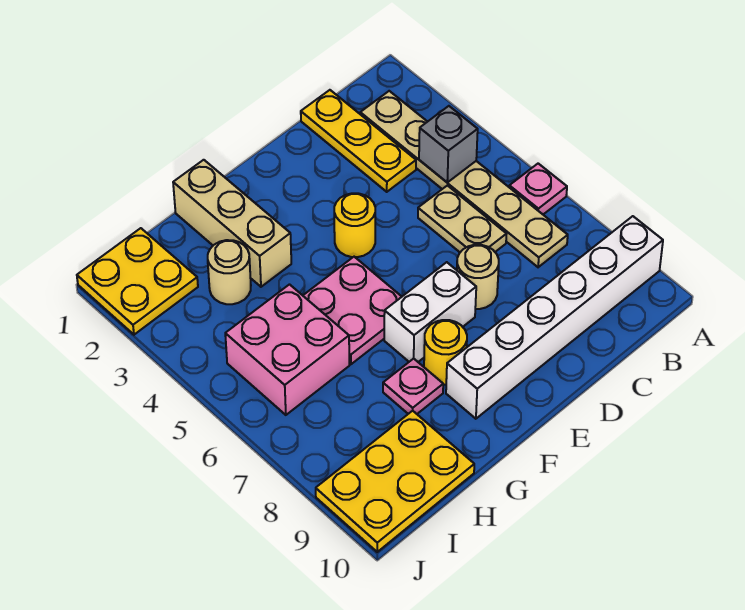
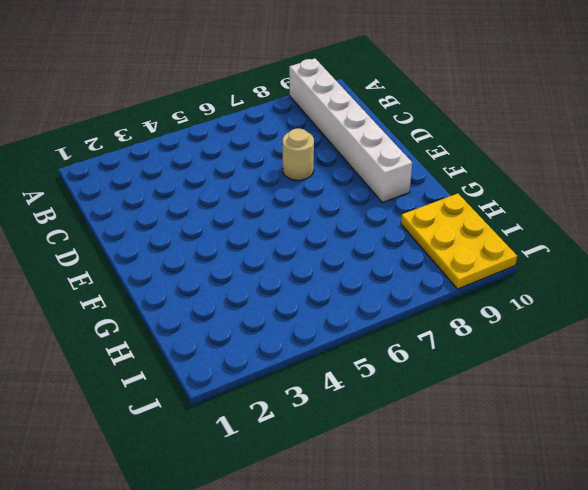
none -> pink 1x1 plate [509,164,567,214]
none -> tan 1x6 plate [360,91,568,267]
none -> yellow 1x3 plate [301,90,416,192]

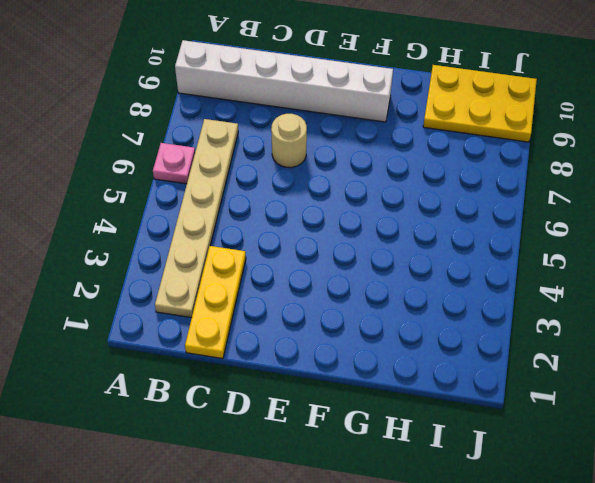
none -> tan 1x2 plate [418,185,506,252]
none -> yellow 1x1 round brick [334,193,375,257]
none -> white 1x2 brick [384,262,476,362]

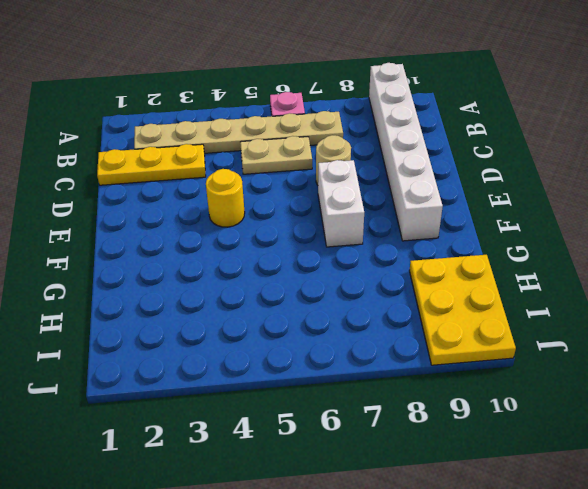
none -> pink 2x2 plate [303,257,402,364]
none -> yellow 1x1 round brick [424,320,467,385]
none -> tan 1x3 brick [173,160,291,287]

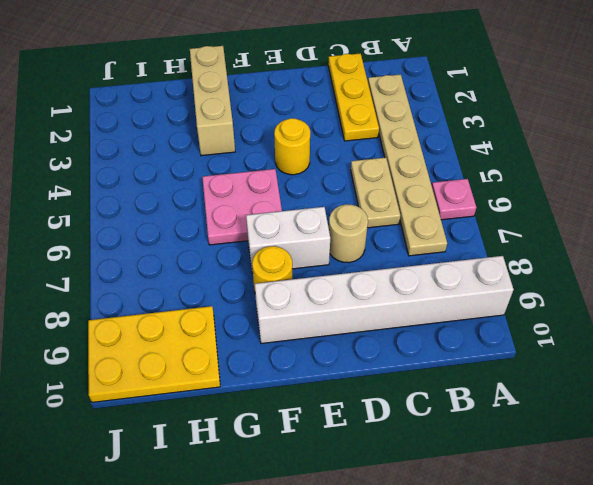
none -> pink 1x1 plate [383,359,443,414]
none -> tan 1x1 round brick [208,240,251,304]
none -> pink 2x2 brick [225,285,349,415]

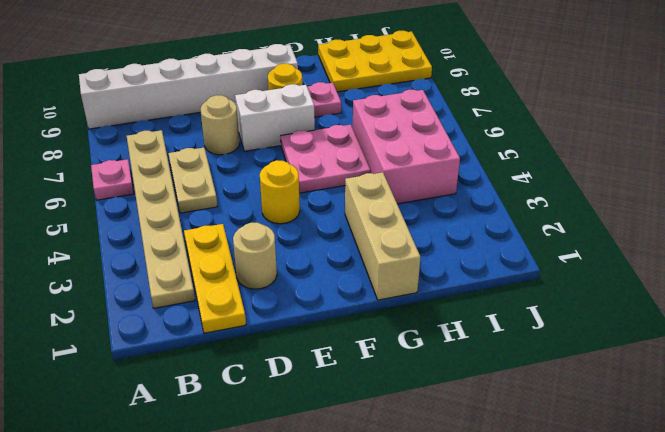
tan 1x1 round brick [233,223,277,289] -> tan 1x1 round brick moved to [208,240,251,304]
pink 2x3 brick [353,90,460,204] -> pink 2x2 brick [225,285,349,415]
none -> yellow 2x2 plate [77,228,198,335]
none -> grey 1x1 brick [419,106,478,182]

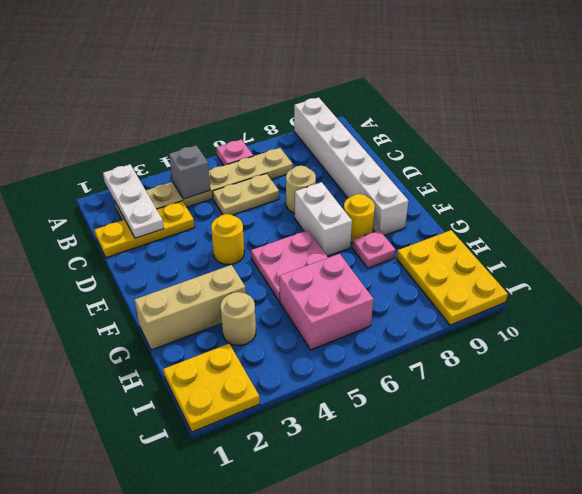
white 1x3 plate [103,164,164,238] -> none

